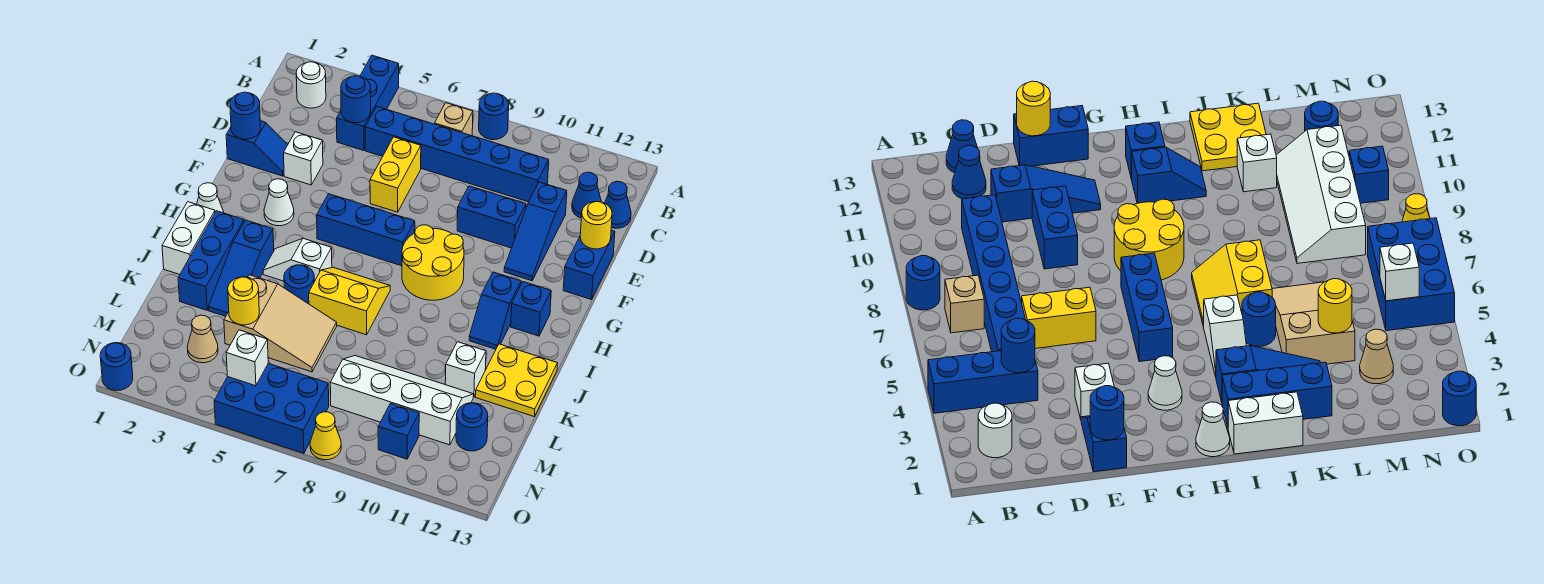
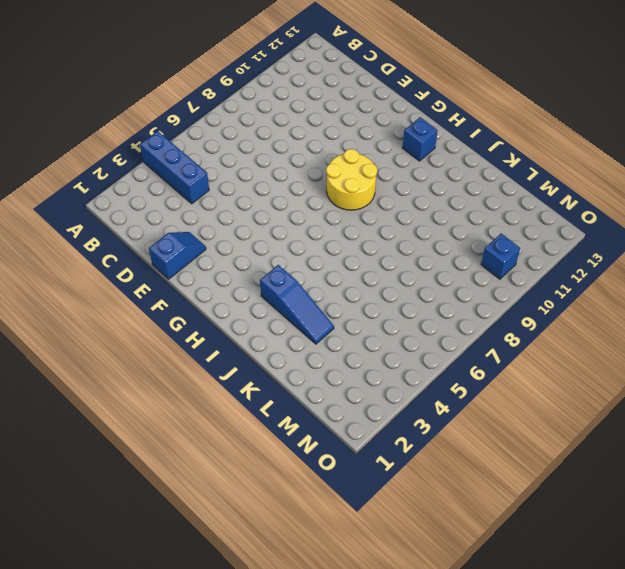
none -> blue 1x1 round brick [479,93,509,140]
none -> white 1x1 round brick [296,62,326,108]
none -> tan 1x1 brick [435,103,473,136]
none -> blue 1x6 brick [365,107,549,202]

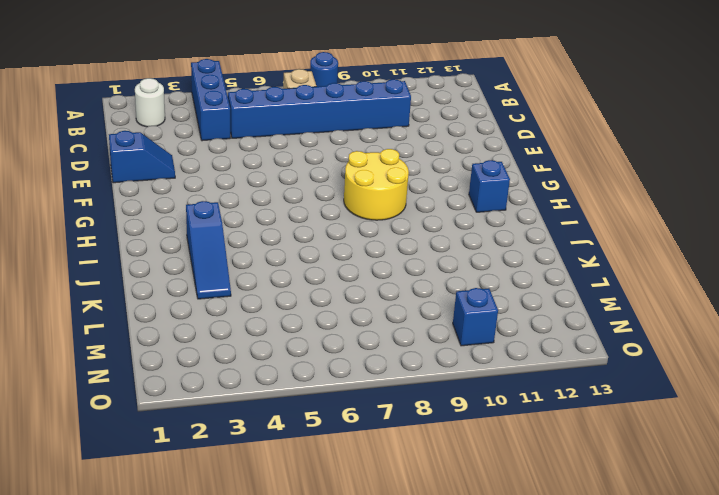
none -> blue 1x1 cone [572,172,601,218]
none -> blue 1x1 cone [605,181,631,228]
none -> yellow 1x2 brick [370,137,421,212]
none -> blue 1x3 slope [504,182,567,281]

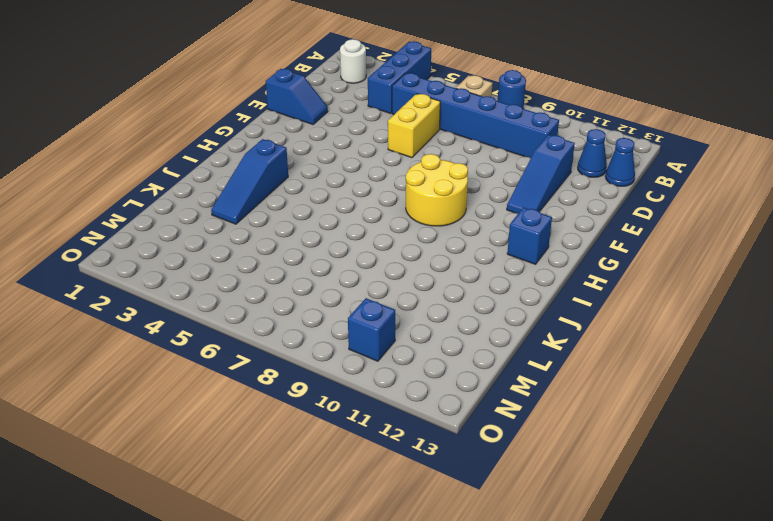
none -> white 1x1 brick [284,132,323,185]
none -> blue 1x2 brick [457,186,526,248]
none -> blue 1x2 brick [563,230,615,300]
none -> white 1x1 cone [264,179,294,226]

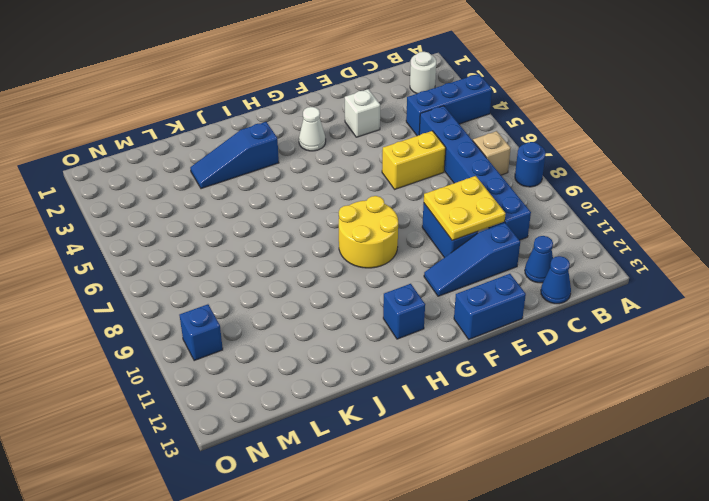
yellow 2x2 plate [424,176,506,240] -> yellow 2x2 plate moved to [475,344,557,416]
none -> blue 1x2 slope [226,121,288,176]
none -> blue 1x3 brick [317,194,415,266]
none -> white 1x1 cone [197,183,224,213]
none -> blue 1x2 slope [469,272,521,349]

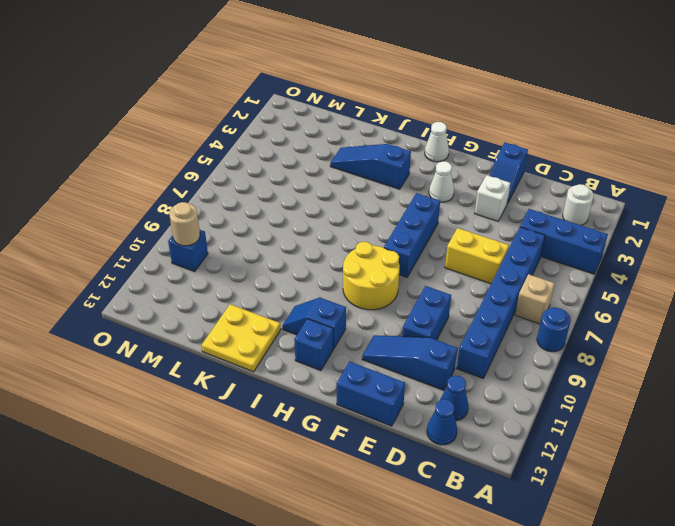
tan 1x1 round brick [169,202,200,246] -> none
none -> white 1x2 brick [162,202,215,275]
none -> blue 1x3 brick [178,211,244,310]
none -> white 1x2 slope [263,238,332,281]
none -> yellow 2x2 slope [309,267,390,335]

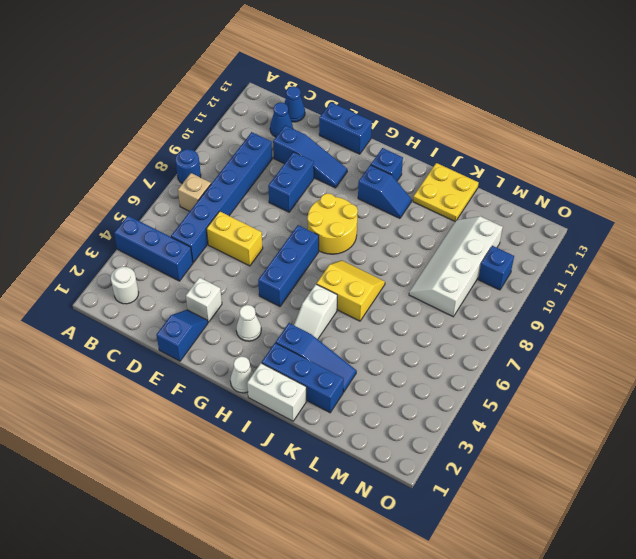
yellow 2x2 slope [317,260,385,321] -> yellow 2x2 slope turned to [309,267,390,335]
none -> blue 1x1 round brick [284,265,314,304]
none -> tan 2x3 slope [224,275,337,372]
none -> white 1x1 brick [445,342,486,397]
none -> tan 1x1 cone [187,315,218,363]

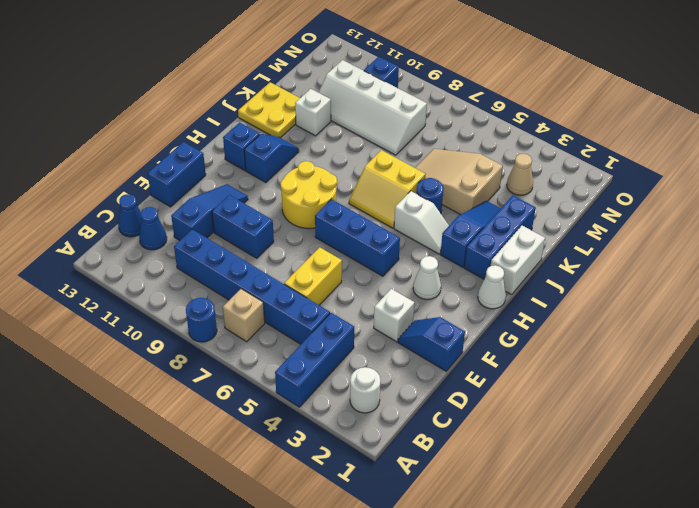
none -> blue 1x1 round brick [456,403,488,451]
none -> blue 2x3 brick [214,363,329,453]
none -> blue 1x1 round brick [100,343,133,391]
none -> yellow 1x1 cone [310,412,341,460]

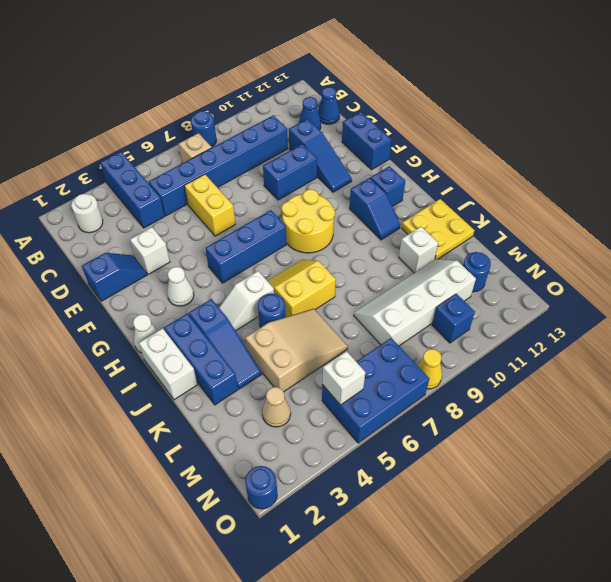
none -> blue 1x1 round brick [341,76,371,123]
none -> blue 1x1 round brick [230,92,261,139]
none -> yellow 1x1 round brick [580,202,612,249]
none -> yellow 1x1 round brick [228,277,259,325]

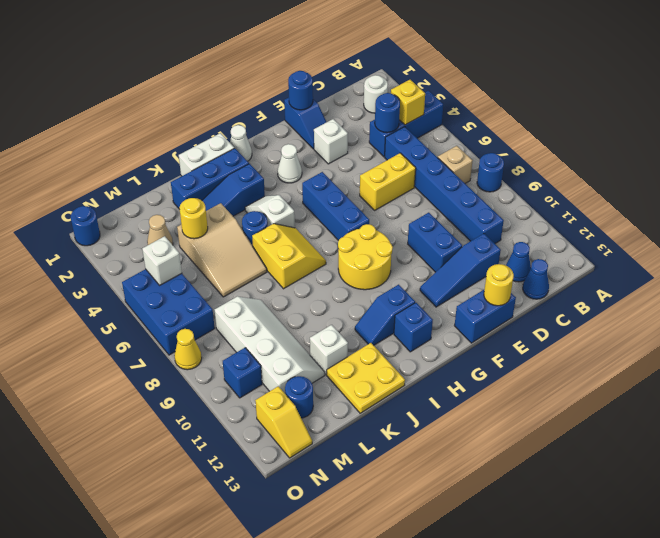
yellow 1x1 brick [391,80,425,125] -> none
yellow 1x2 slope [255,386,312,458] -> none

